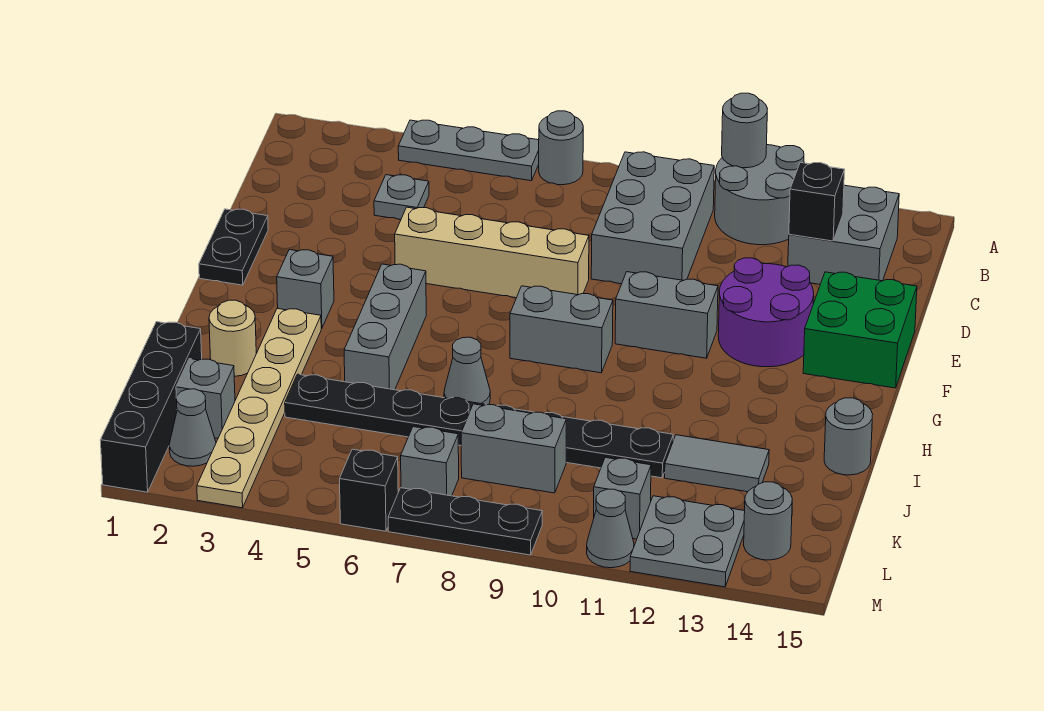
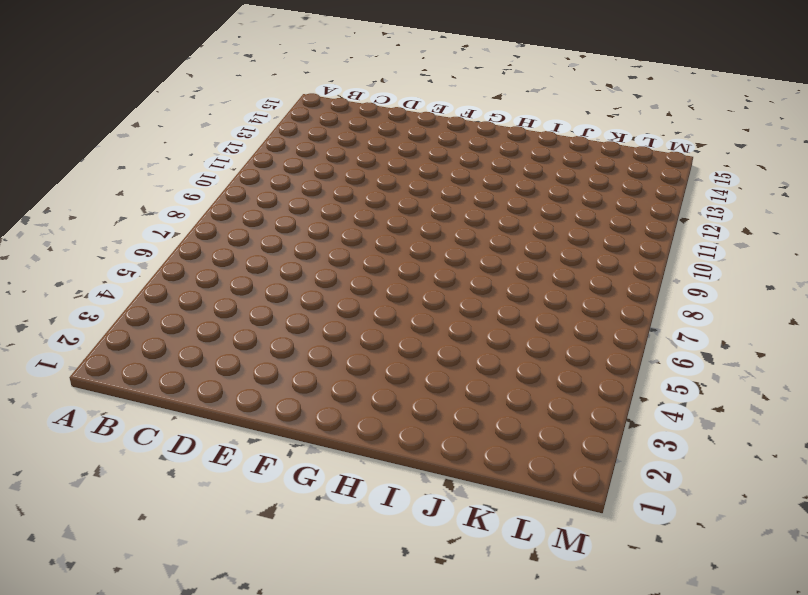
none -> grey 1x3 plate [398,120,539,181]
none -> grey 1x1 round brick [539,111,583,185]
none -> grey 2x2 round brick [715,145,804,245]
none -> grey 2x3 brick [591,152,714,284]

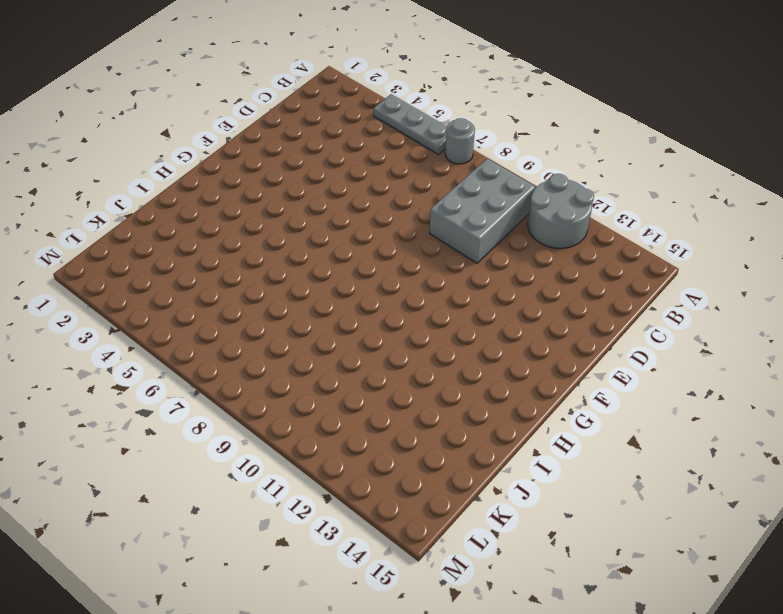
none -> grey 2x2 brick [788,185,899,284]
none -> grey 1x1 plate [374,175,429,219]
none -> black 1x2 plate [199,209,268,285]
none -> tan 1x4 brick [395,207,589,298]

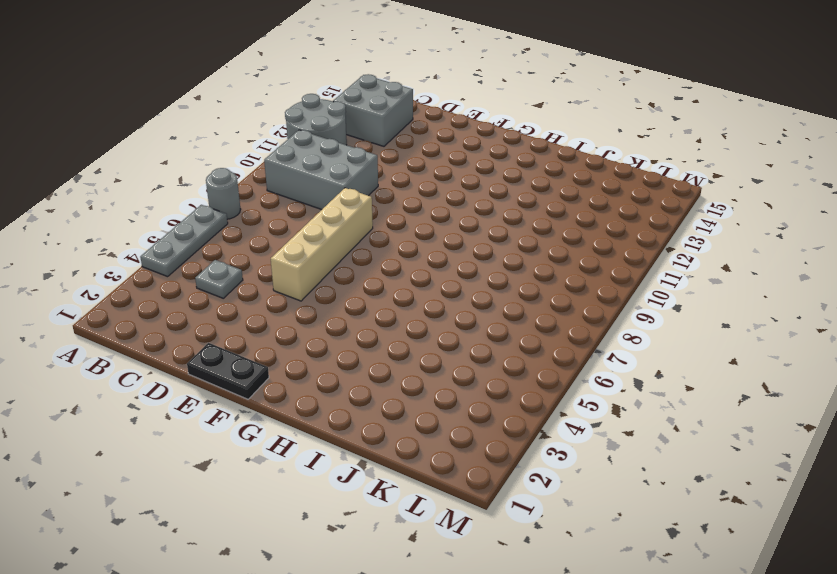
none -> purple 2x2 round brick [718,258,814,367]
none -> green 2x2 brick [803,272,917,388]
none -> grey 1x2 brick [615,272,718,358]
none -> grey 1x1 brick [277,250,334,329]

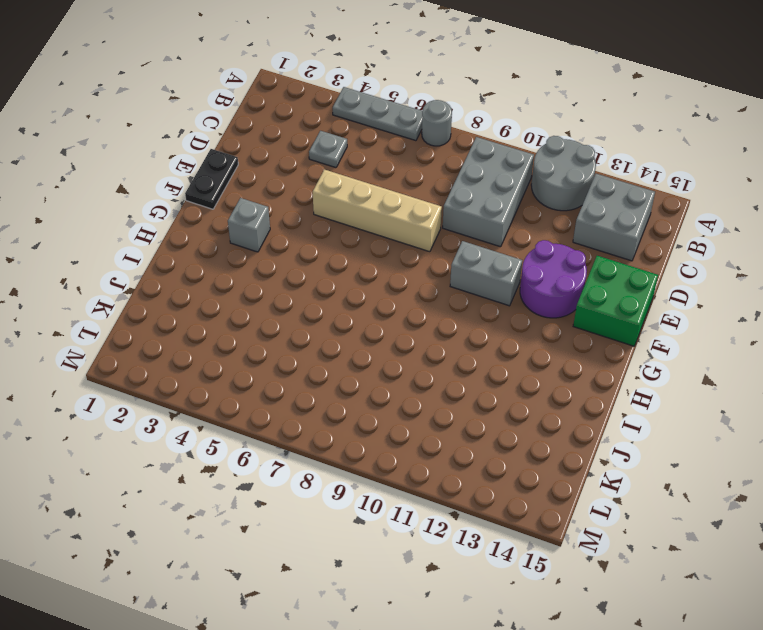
none -> grey 1x3 brick [344,264,426,390]
none -> grey 1x2 brick [510,286,613,373]
none -> tan 1x6 plate [197,308,321,508]
none -> tan 1x1 round brick [209,300,256,376]

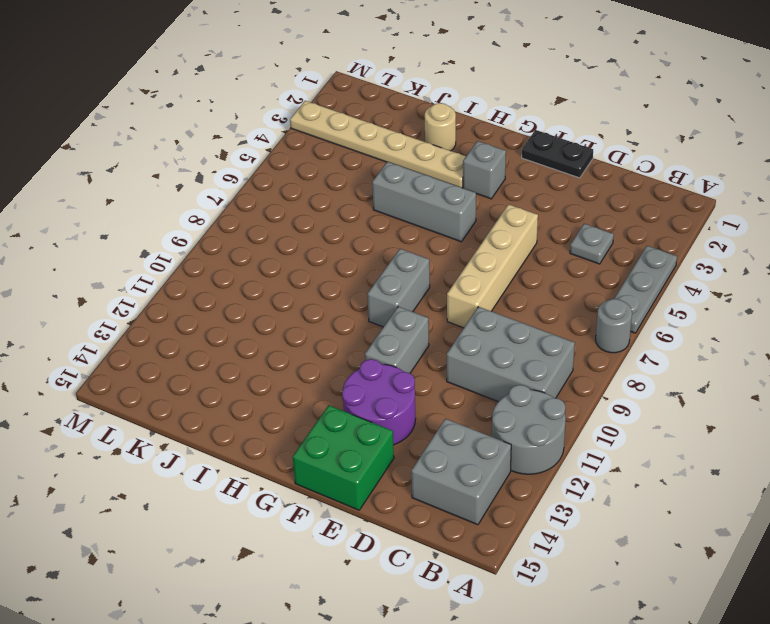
none -> grey 1x1 cone [444,337,490,405]
none -> grey 1x1 round brick [824,398,873,475]
none -> black 1x4 brick [100,322,202,492]
none -> black 1x8 plate [285,374,673,478]

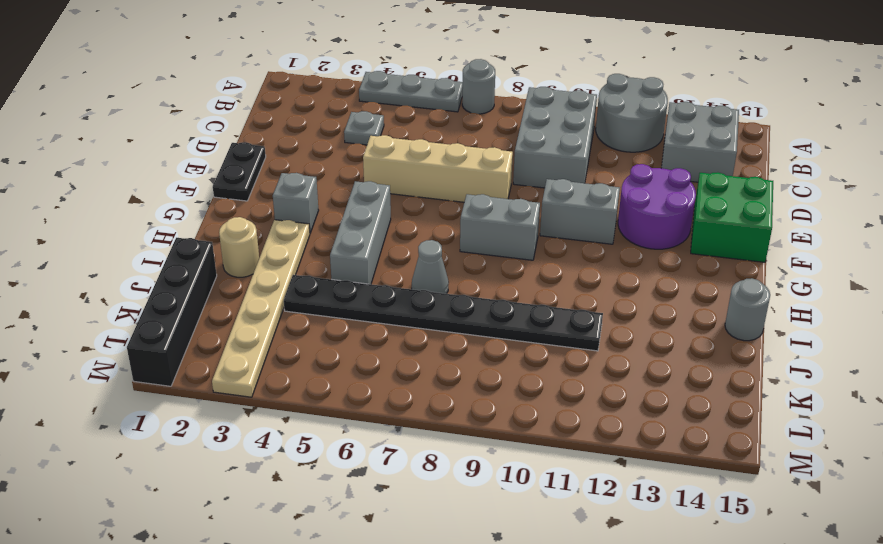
none -> grey 1x2 tile [665,435,769,492]
none -> grey 1x1 brick [176,359,235,438]
none -> grey 1x2 brick [461,404,566,493]
none -> grey 1x1 cone [169,389,216,466]

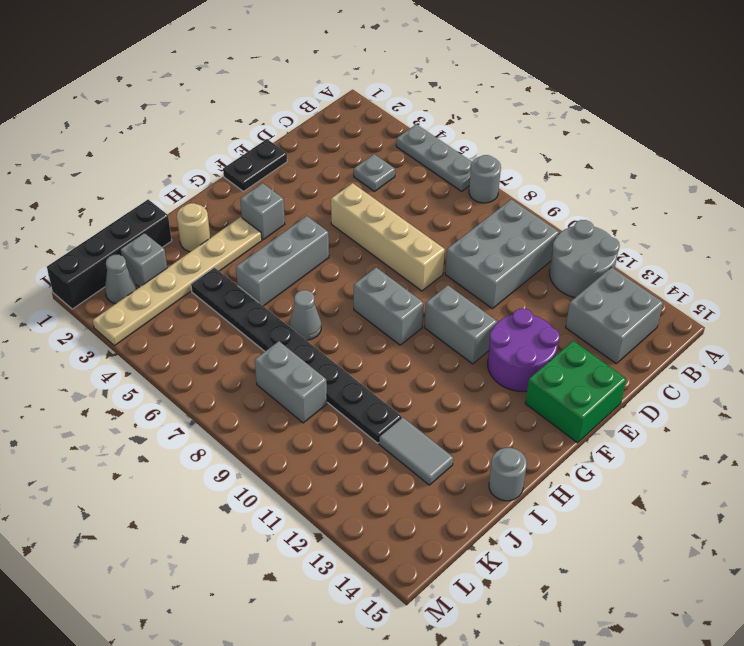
none -> grey 1x1 brick [401,427,459,496]
none -> grey 1x1 brick [594,458,651,539]
none -> grey 2x2 plate [630,496,745,587]
none -> grey 1x1 round brick [744,482,792,560]

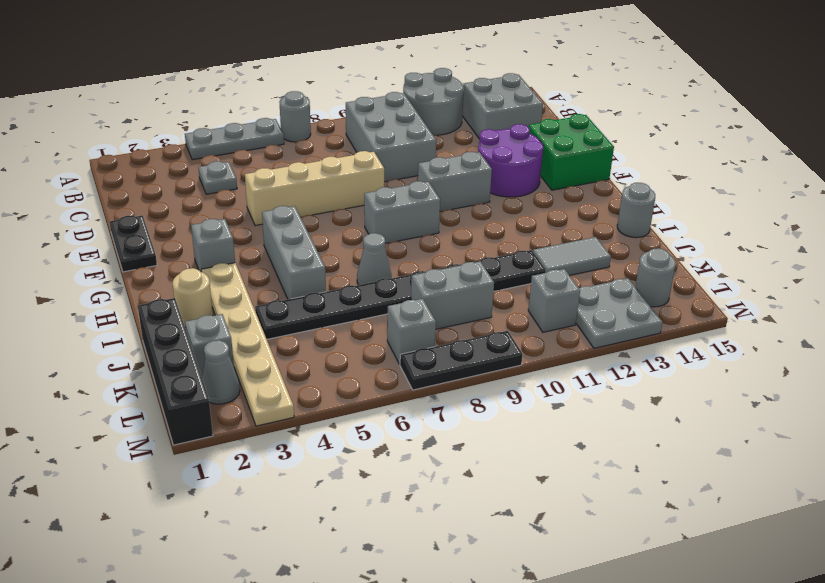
none -> black 1x1 brick [340,449,398,531]
none -> grey 1x1 cone [587,489,634,568]
none -> grey 1x1 round brick [722,93,767,168]
none -> black 1x1 brick [789,162,845,241]

